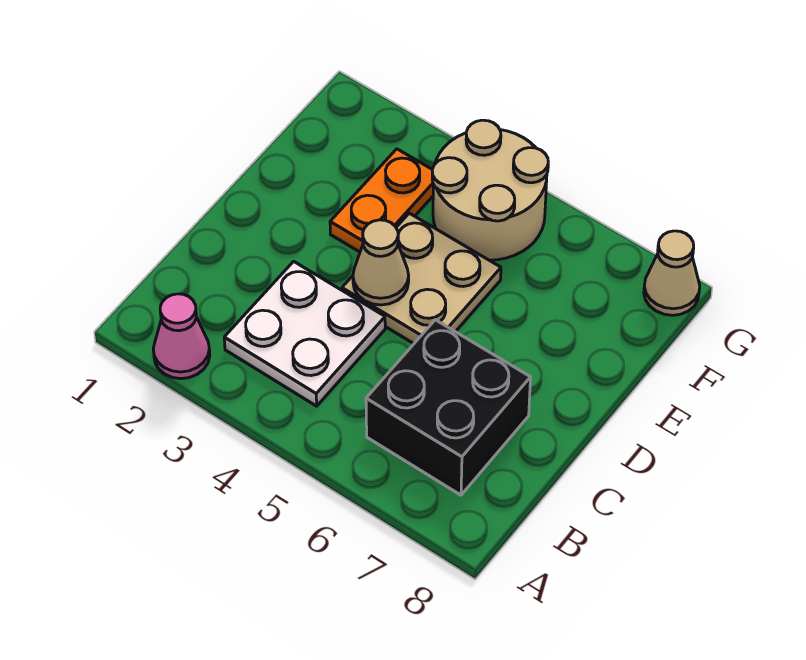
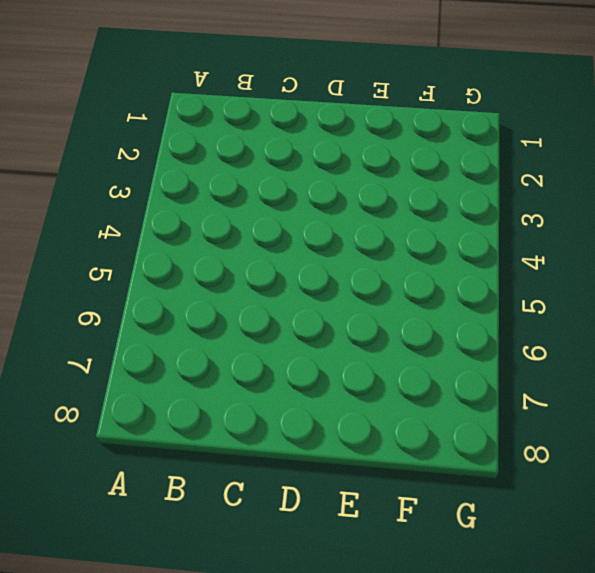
none -> pink 1x1 cone [153,294,210,379]
none -> white 2x2 plate [224,261,385,406]

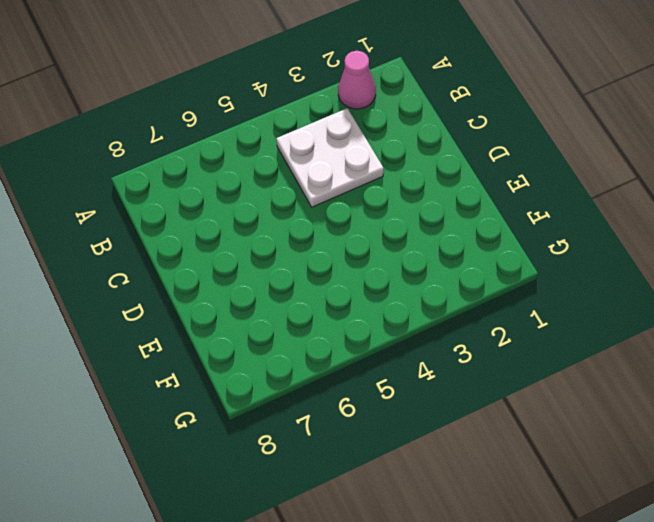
none -> black 2x2 brick [366,320,531,495]
none -> tan 2x2 plate [342,213,501,344]

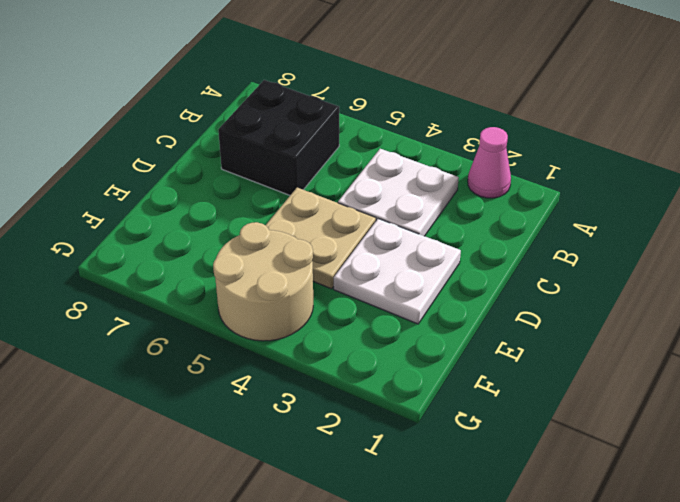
white 2x2 plate [334,219,461,324] -> orange 1x2 plate [330,149,433,252]
none -> tan 1x1 cone [644,231,700,315]
none -> tan 1x1 cone [353,220,409,305]

